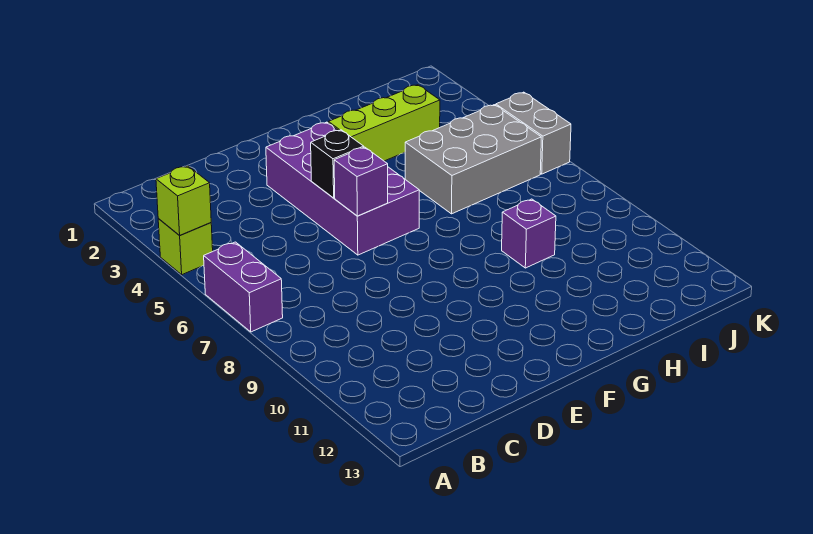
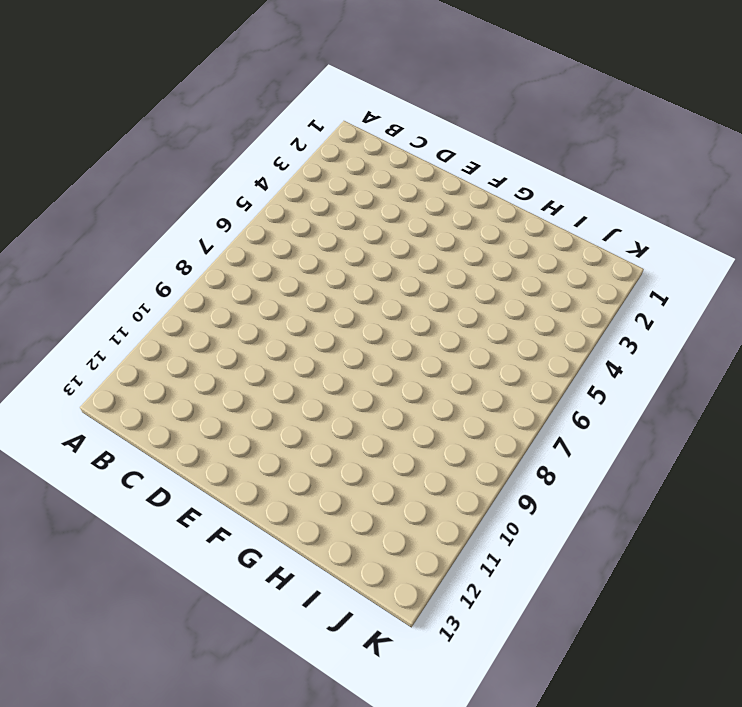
none -> lime 1x1 brick [158,219,213,275]
none -> purple 1x2 brick [204,242,283,332]

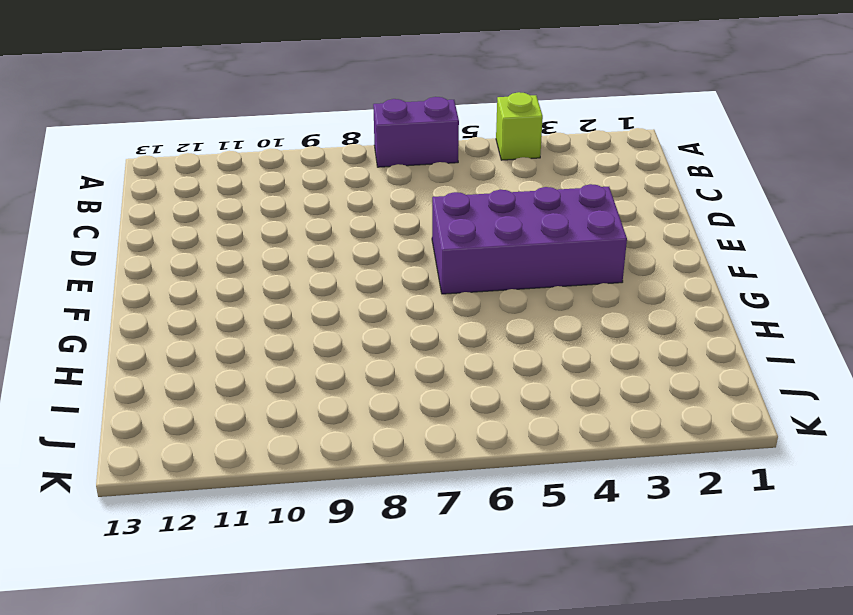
none -> lime 1x3 brick [328,85,440,161]
none -> grey 2x3 brick [405,105,541,214]

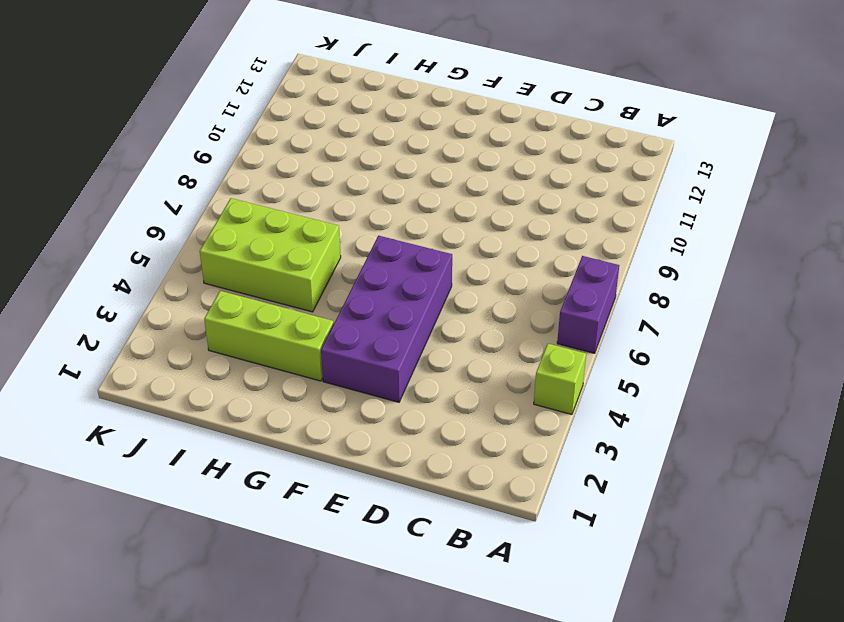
lime 2x3 brick [200,198,341,312] -> grey 2x3 brick [405,105,541,214]
none -> purple 1x1 brick [502,199,556,268]
none -> grey 1x2 brick [496,92,571,174]

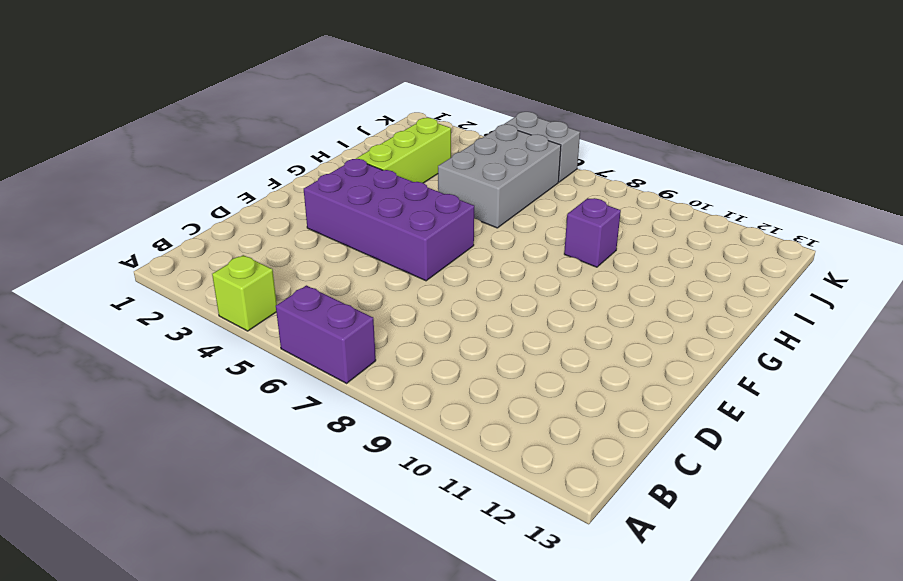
none -> lime 1x1 brick [156,166,211,235]
none -> black 1x1 brick [311,130,364,198]

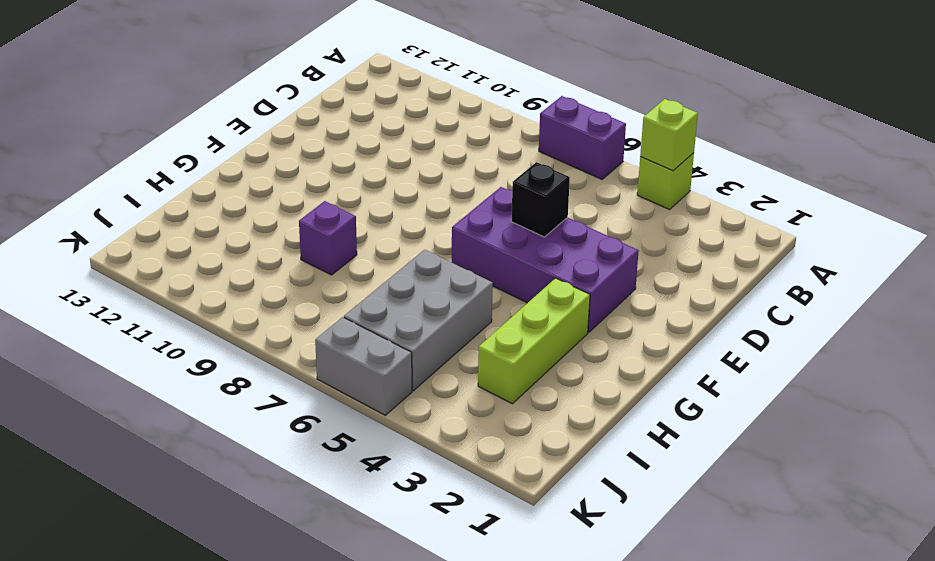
none -> purple 1x1 brick [334,147,388,216]

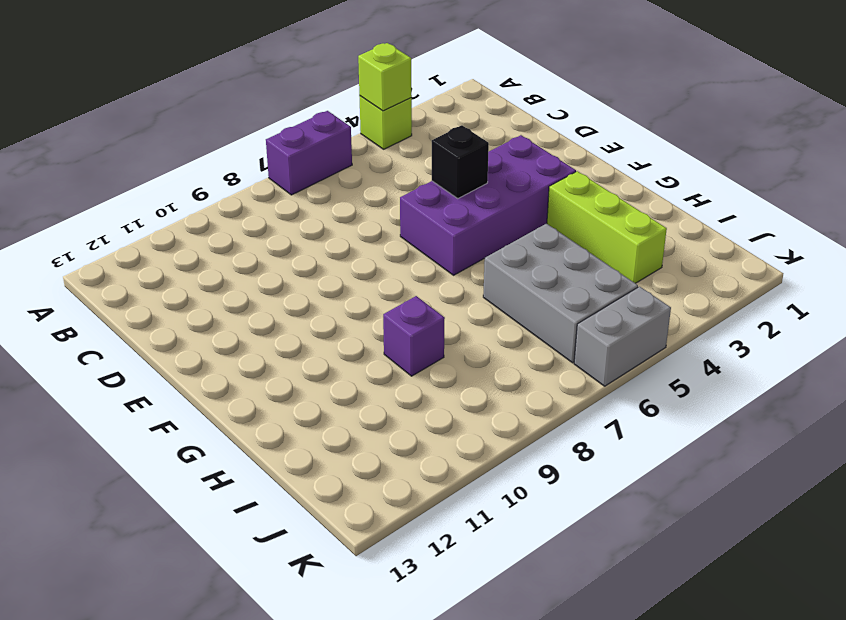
none -> purple 1x1 brick [334,147,388,216]

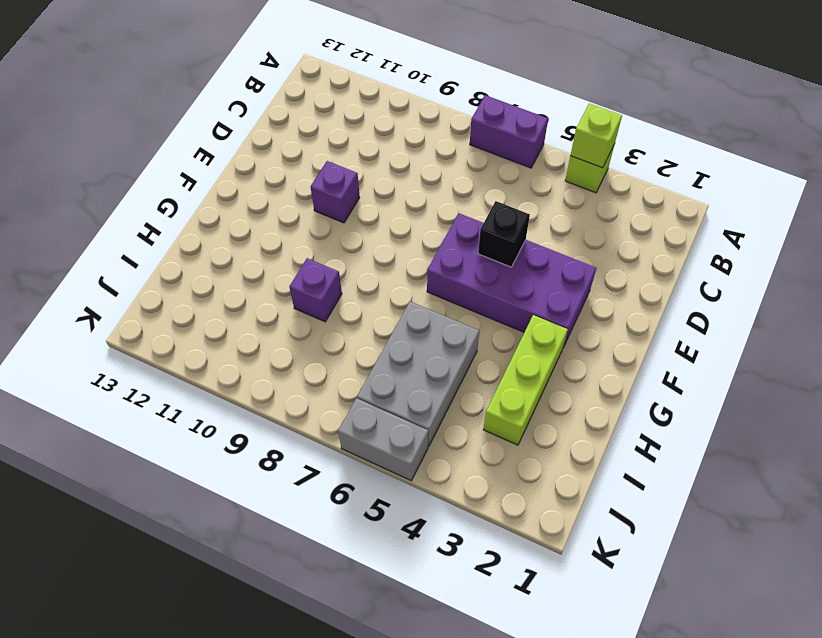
purple 1x1 brick [311,161,360,223] -> purple 1x1 brick moved to [334,147,388,216]

